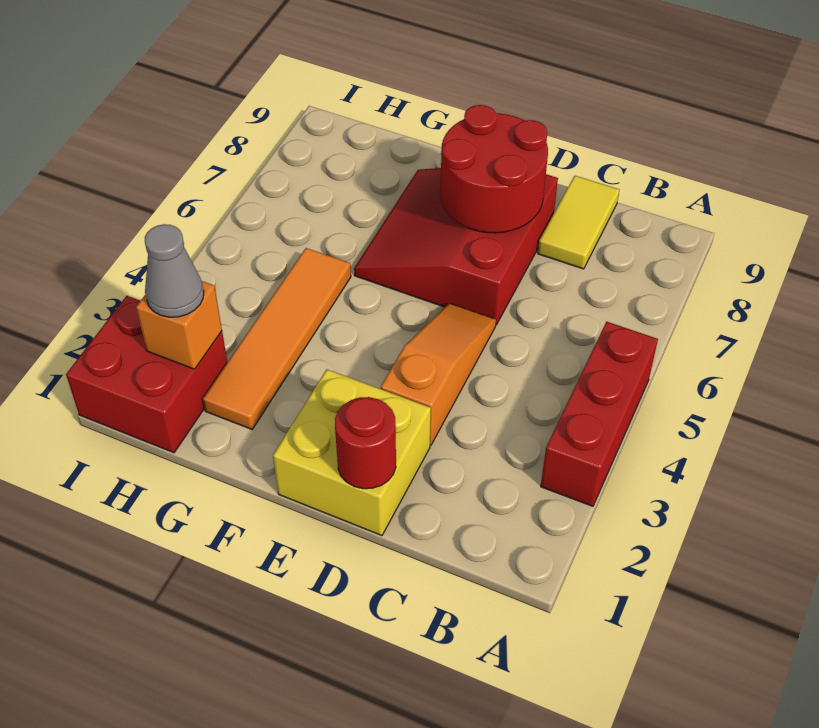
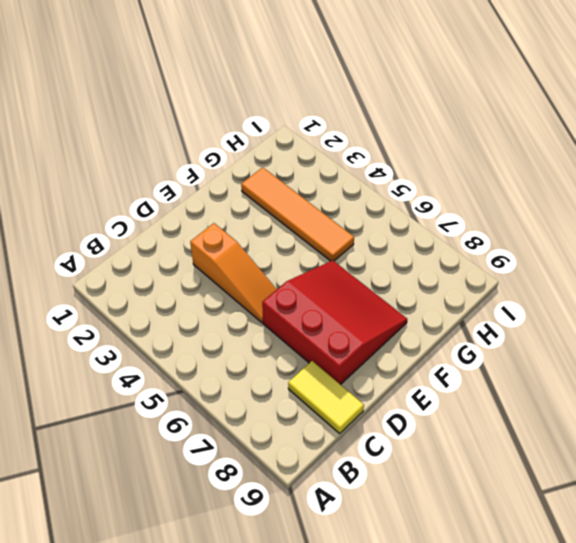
none -> red 1x3 brick [541,322,658,506]
none -> yellow 2x2 brick [273,370,431,536]

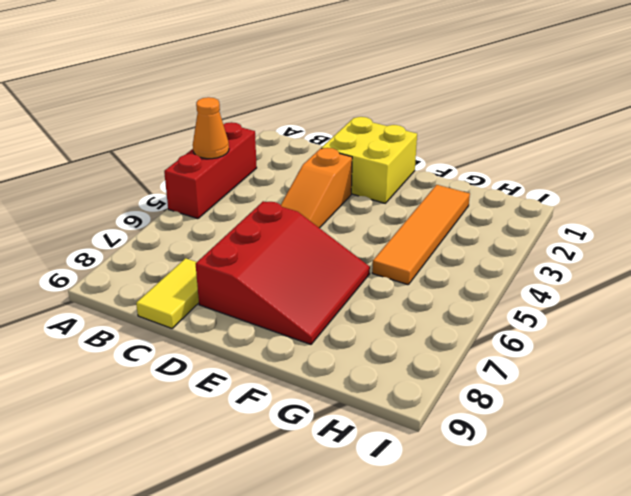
orange 1x1 cone [193,97,229,159] -> none
none -> red 2x2 brick [66,296,227,453]
none -> red 1x1 round brick [335,397,396,489]

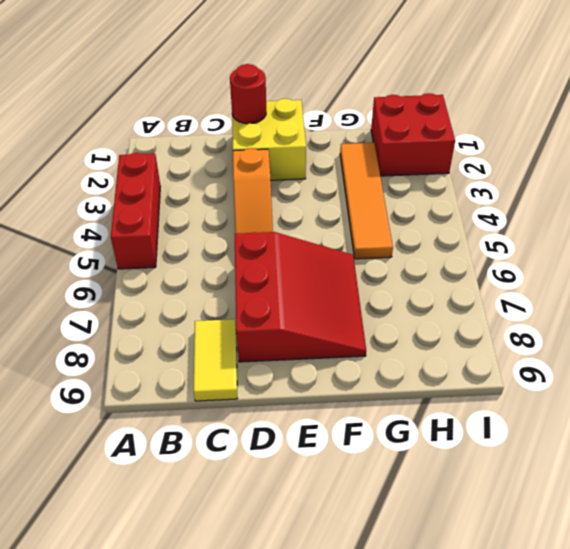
none -> red 2x2 round brick [440,105,548,233]
none -> orange 1x1 brick [136,281,222,369]

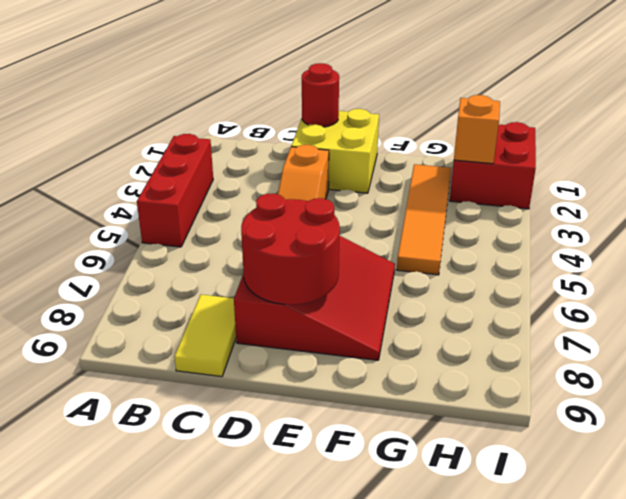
none -> grey 1x1 cone [145,224,204,317]

